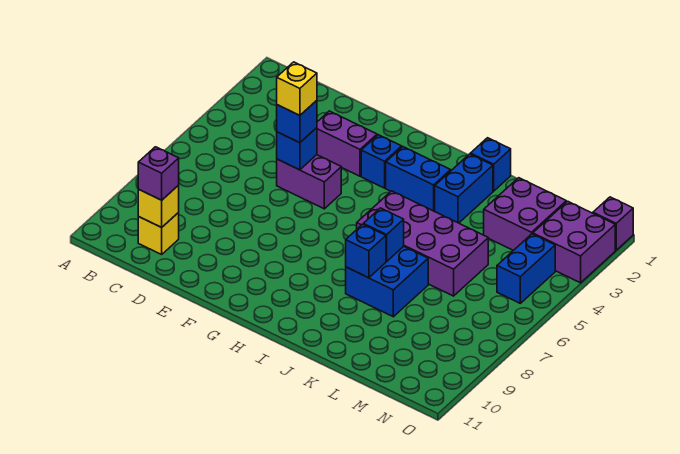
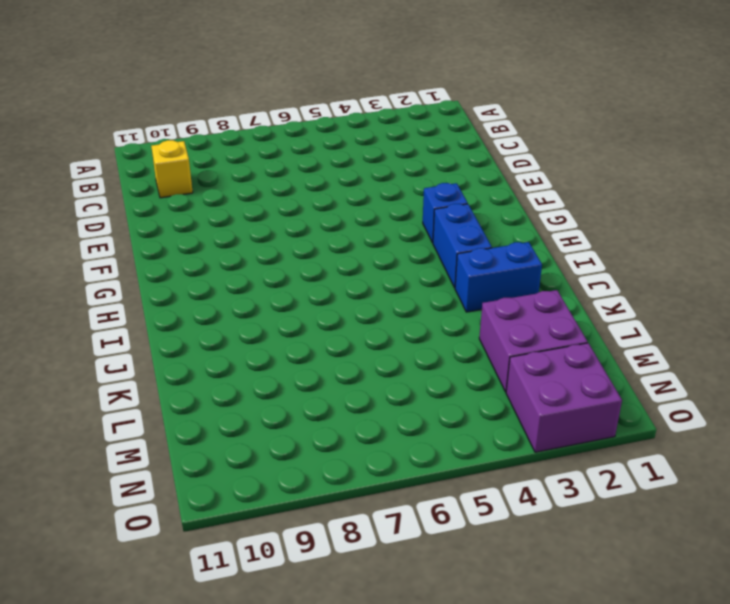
none -> purple 1x2 brick [317,111,377,176]
none -> purple 1x2 brick [277,155,341,209]
none -> purple 2x4 brick [357,191,488,296]

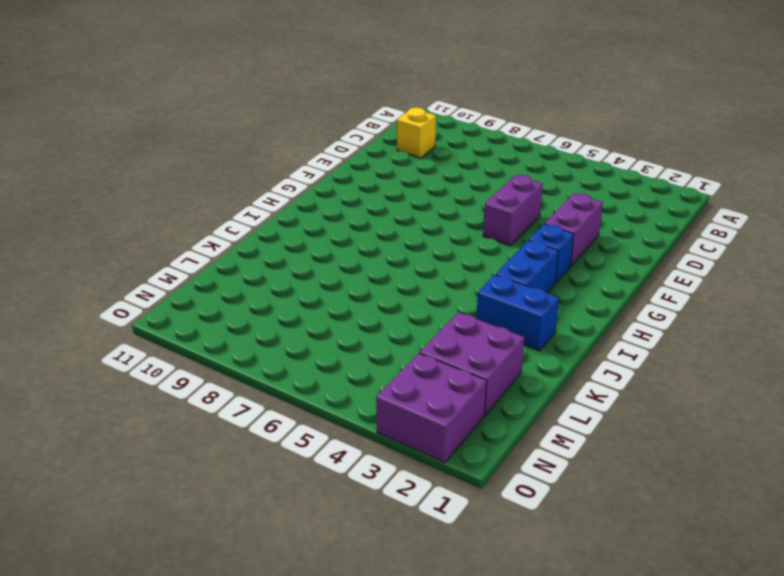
none -> purple 2x4 brick [357,191,488,296]
none -> blue 1x1 brick [470,138,511,191]
none -> blue 2x2 brick [346,246,428,317]

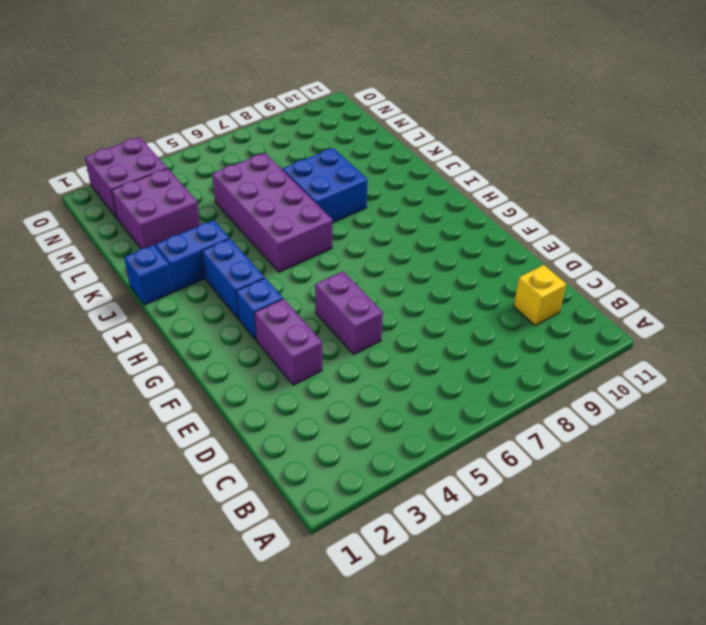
none -> blue 1x2 brick [497,234,555,303]
none -> purple 1x1 brick [593,197,633,250]
none -> yellow 1x1 brick [138,185,179,227]

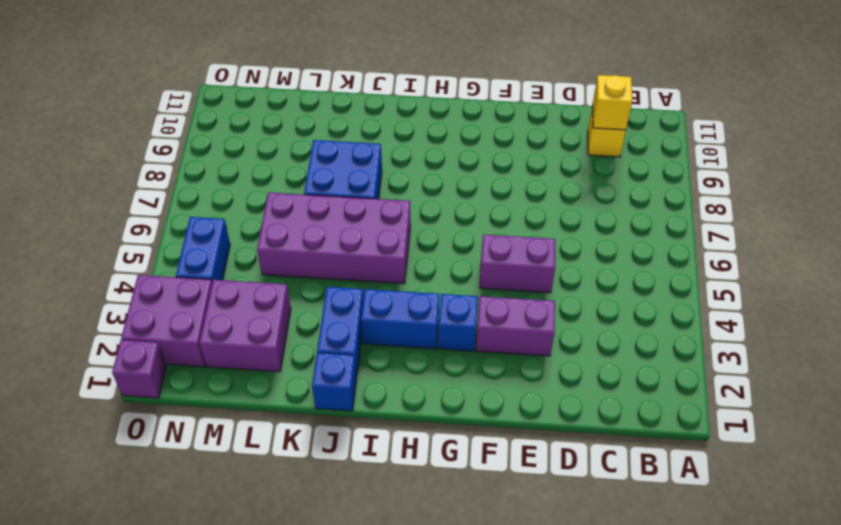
none -> blue 1x1 brick [277,128,317,170]
none -> blue 1x1 brick [363,208,404,261]
none -> blue 1x1 brick [346,224,386,278]

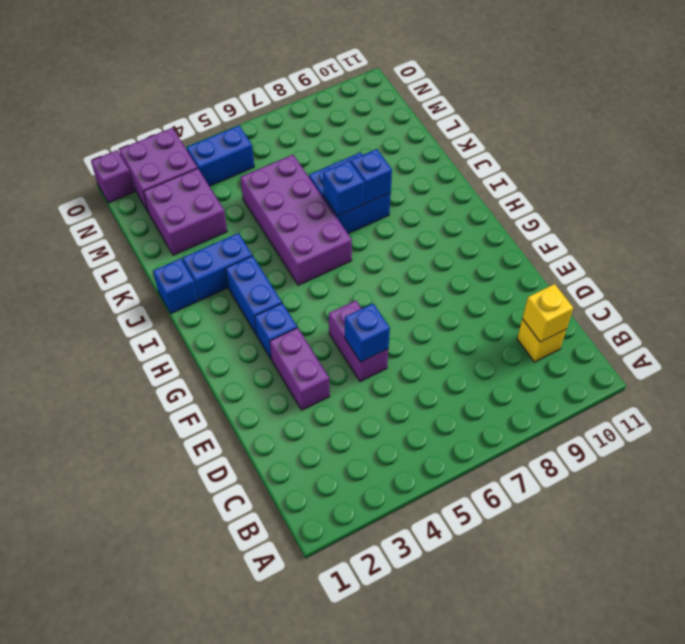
none -> purple 1x1 brick [138,147,179,200]
none -> blue 1x1 brick [277,100,317,143]
none -> yellow 1x1 brick [277,62,317,115]

